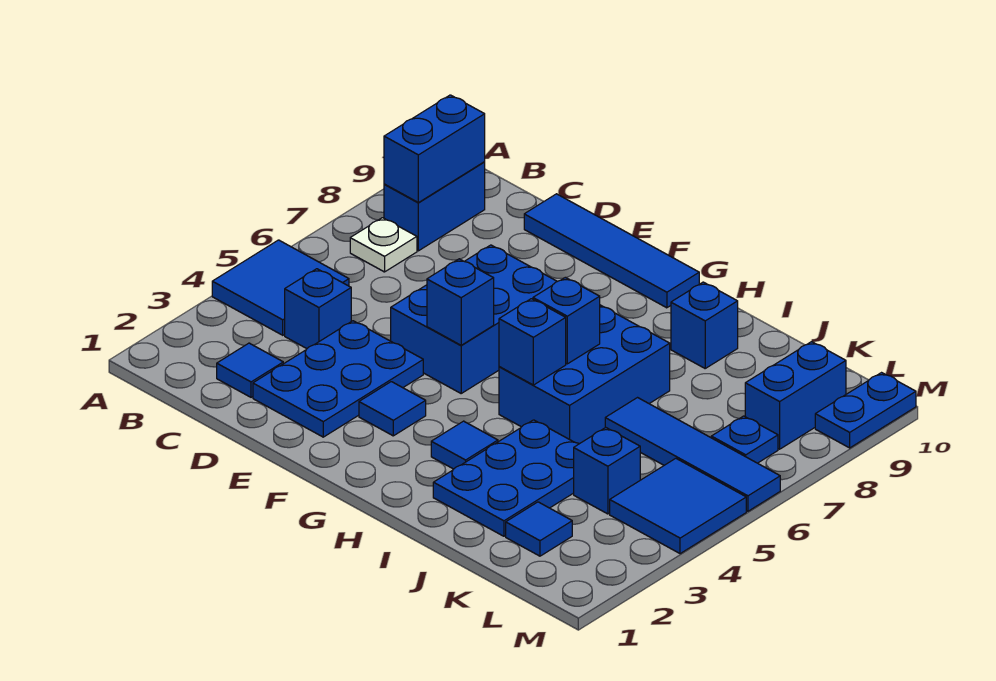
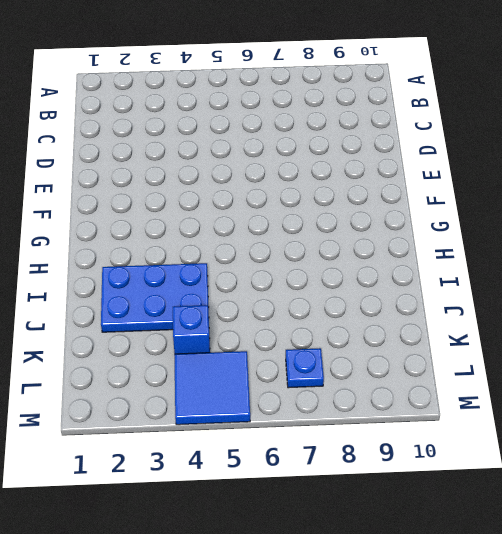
none -> blue 2x2 tile [212,240,349,335]
none -> white 1x1 plate [350,218,417,272]
none -> blue 1x2 brick [384,162,485,251]

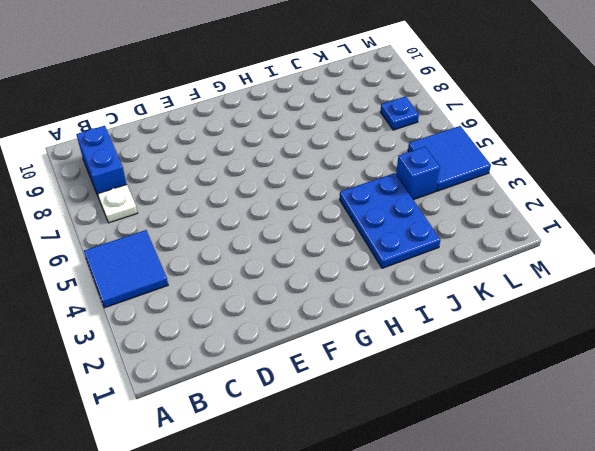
none -> blue 1x1 tile [217,343,283,397]
none -> blue 1x1 brick [285,269,351,349]
none -> blue 2x3 plate [253,321,423,437]

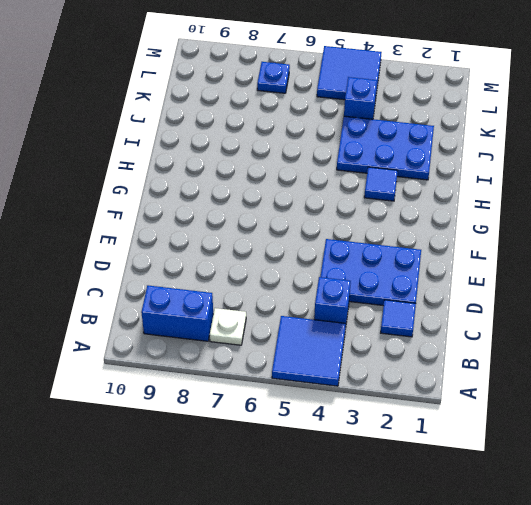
none -> blue 1x4 tile [524,194,699,308]
none -> blue 2x3 brick [391,245,557,393]
none -> blue 1x1 tile [359,382,426,436]

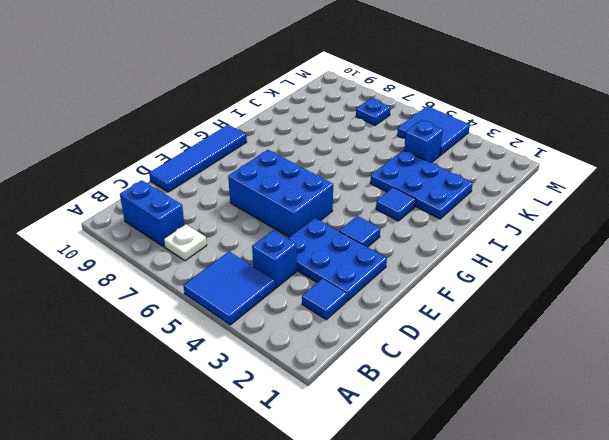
none -> blue 2x3 brick [499,305,670,444]
none -> blue 1x1 brick [671,282,738,368]
none -> blue 1x4 tile [605,398,780,511]

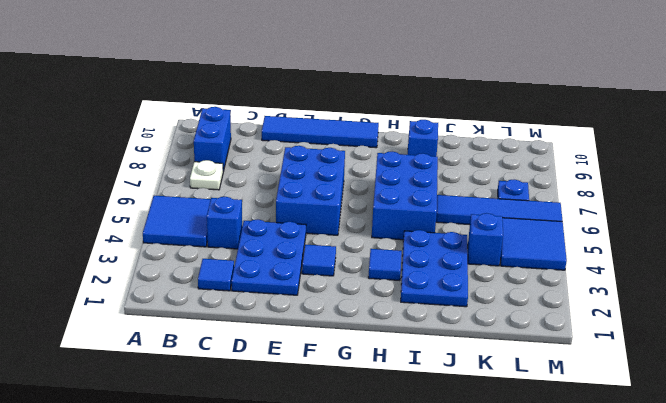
none -> blue 1x1 tile [506,502,572,556]
none -> blue 1x2 brick [745,342,846,449]
none -> blue 1x2 plate [815,373,916,448]

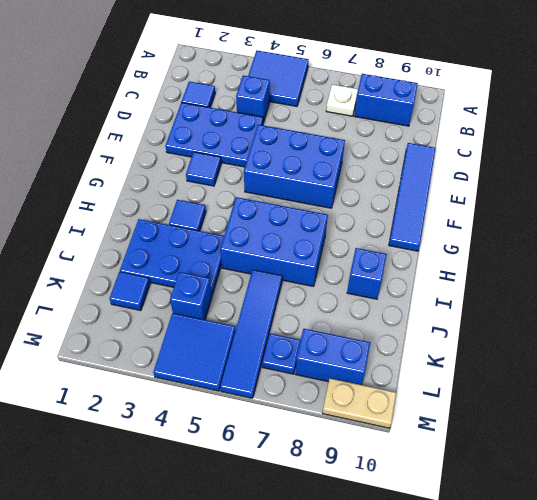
tan 1x2 plate [322,378,396,428] -> blue 1x2 plate [815,373,916,448]
none -> blue 1x2 brick [384,95,485,203]
none -> blue 1x1 brick [427,259,494,345]
none -> blue 1x1 brick [499,299,566,385]

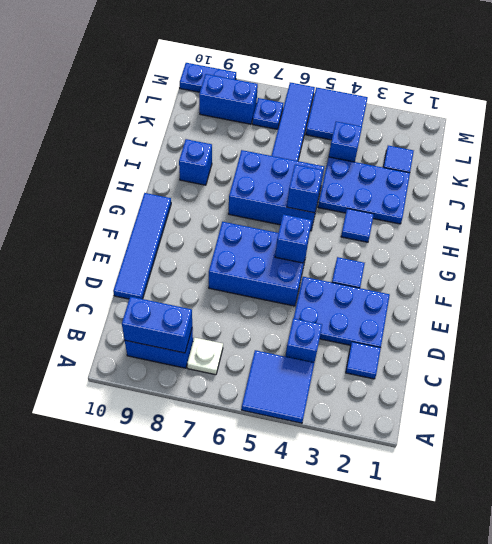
none -> blue 1x1 brick [533,277,600,364]

